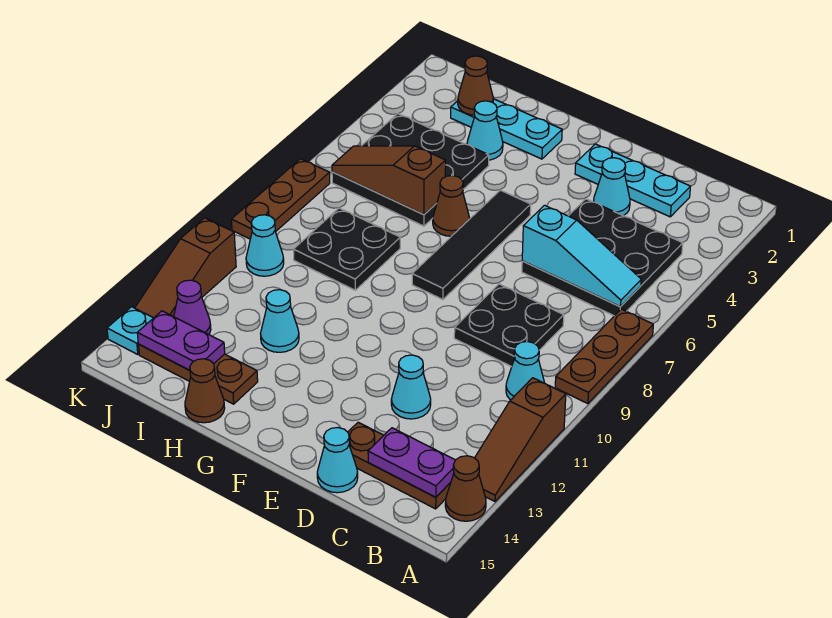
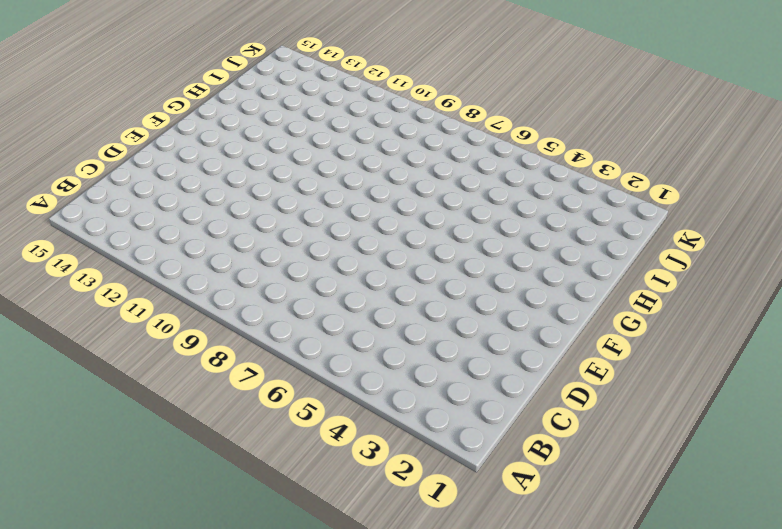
none -> brown 1x3 plate [555,309,653,404]
none -> brown 1x3 slope [475,378,566,502]
none -> brown 1x1 cone [445,456,486,521]
none -> black 3x3 plate [522,199,683,316]

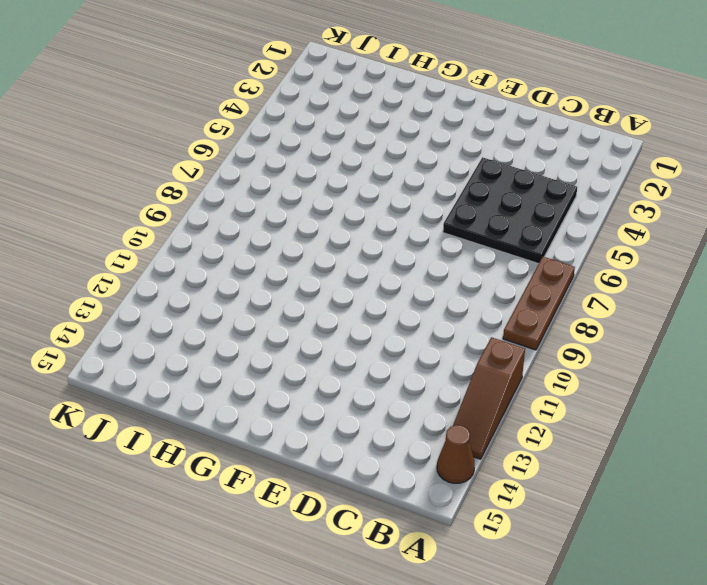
none -> cyan 1x1 cone [506,342,544,400]
none -> brown 1x3 plate [348,422,451,509]
none -> cyan 1x3 plate [575,144,690,217]
none -> black 2x2 plate [454,284,564,367]

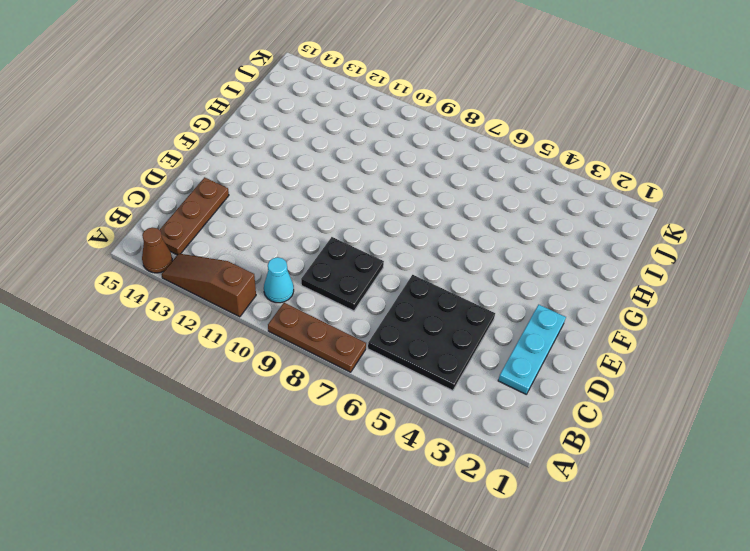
none -> cyan 1x1 cone [594,158,630,216]
none -> cyan 1x1 cone [391,355,431,419]
none -> cyan 1x1 cone [317,428,358,493]
none -> black 1x4 tile [412,190,531,300]

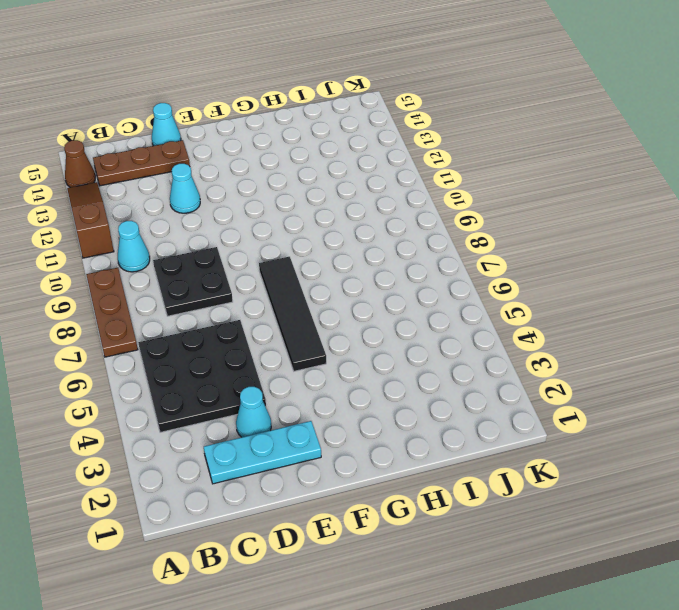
none -> cyan 1x3 plate [451,99,562,159]
none -> brown 1x1 cone [433,176,470,236]
none -> cyan 1x1 cone [467,101,503,160]
none -> black 3x3 plate [332,114,489,226]

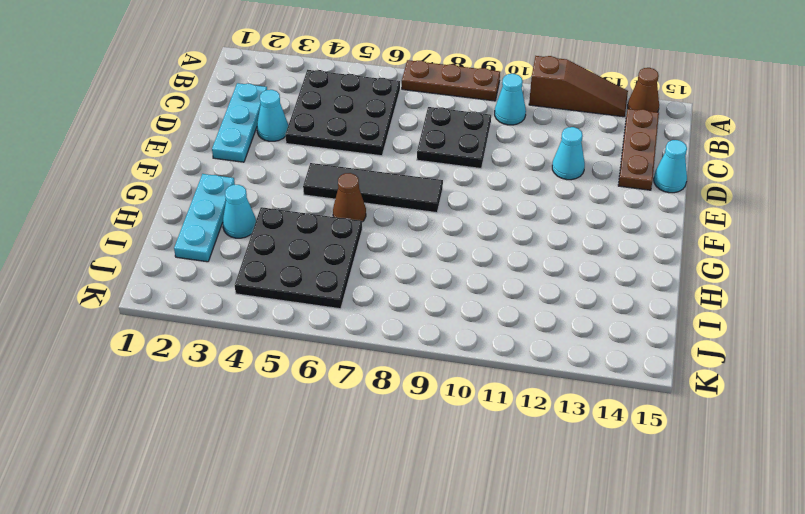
none -> black 2x2 plate [293,208,400,290]
none -> cyan 1x1 cone [260,290,299,352]
none -> brown 1x3 plate [138,344,258,404]
none -> brown 1x1 cone [185,359,225,423]

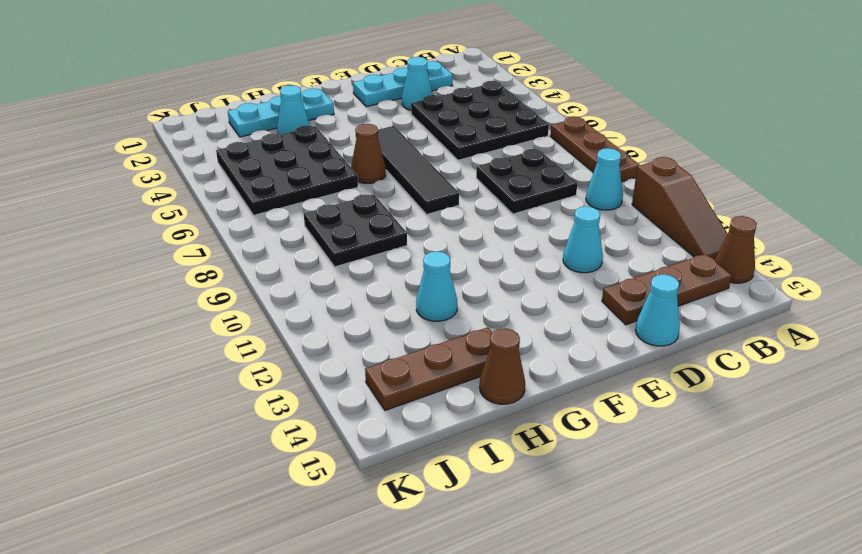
none -> cyan 1x1 cone [246,215,284,276]
none -> purple 1x1 cone [174,280,211,334]
none -> brown 1x3 plate [231,159,330,239]
none -> brown 1x3 slope [135,218,236,318]

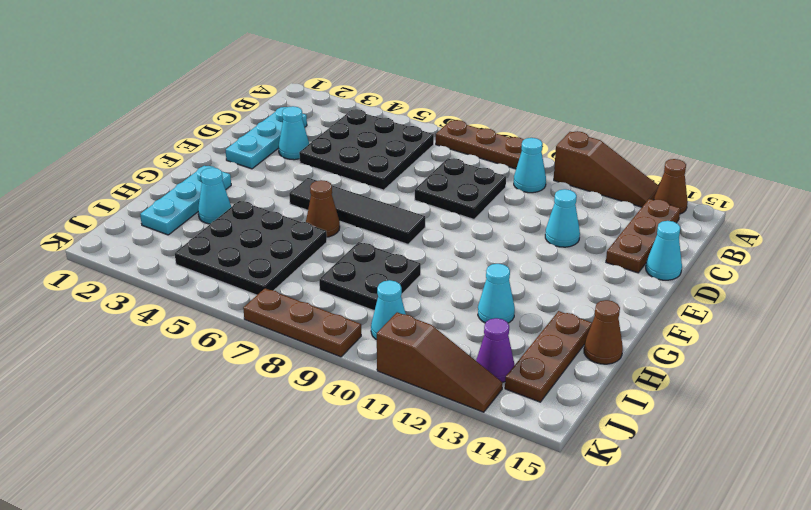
none -> cyan 1x1 plate [107,307,153,355]
none -> cyan 1x3 slope [522,205,641,307]
none -> purple 1x2 plate [368,428,455,497]
none -> brown 1x3 slope [332,146,446,215]

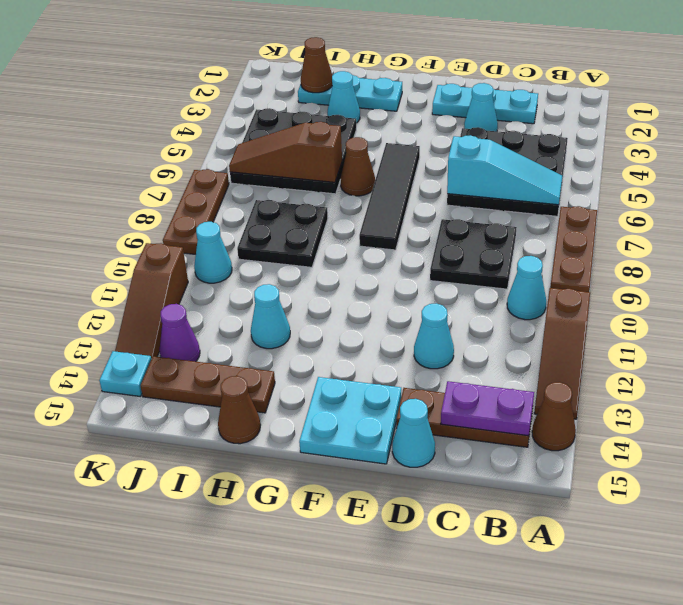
cyan 2x2 plate [299,377,401,464] -> none
none -> purple 1x2 plate [137,311,225,370]

